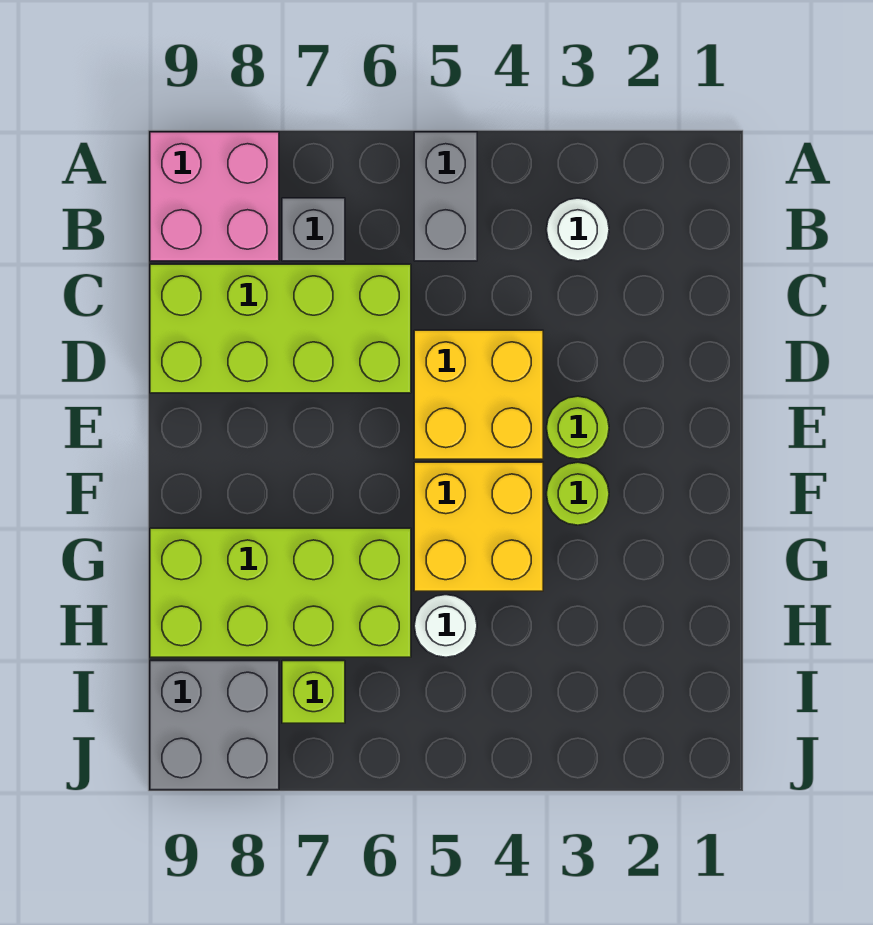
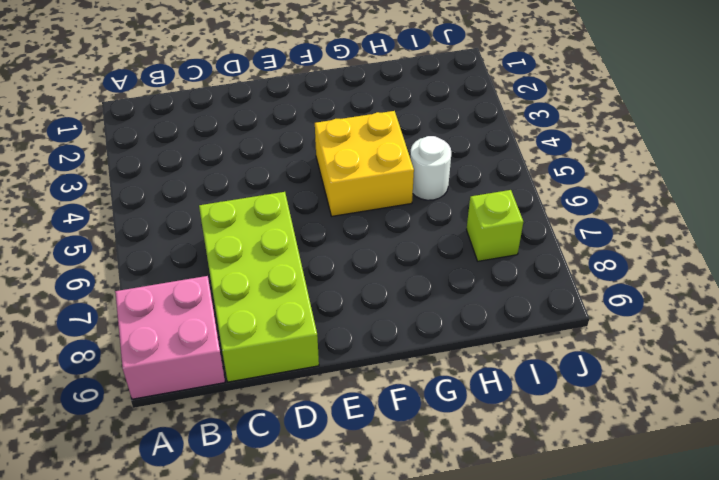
none -> grey 1x2 brick [414,132,477,261]
none -> white 1x1 round brick [546,198,609,261]
none -> grey 1x1 brick [282,198,345,261]

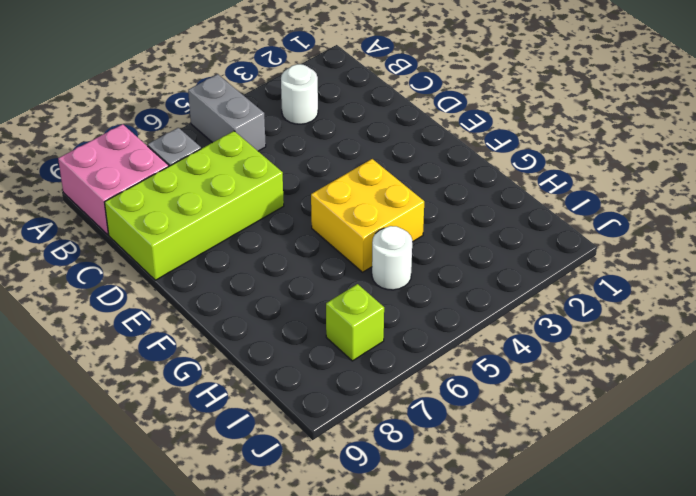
none -> yellow 2x2 brick [414,330,543,459]
none -> lime 1x1 round brick [546,396,609,459]
none -> lime 1x1 round brick [546,462,609,525]

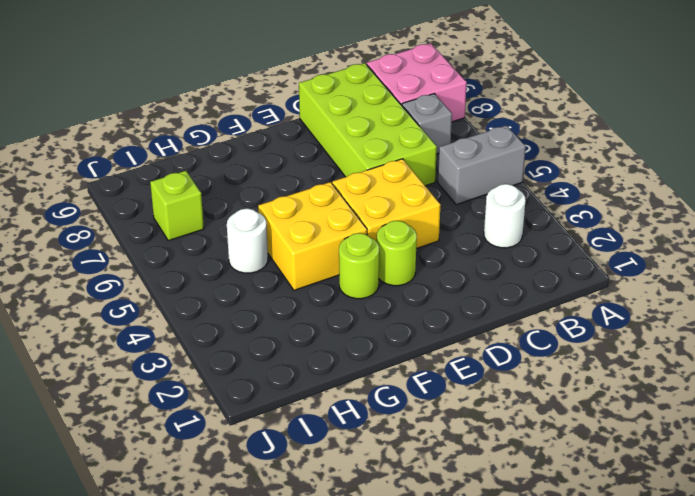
none -> lime 2x4 brick [150,528,411,657]
none -> grey 2x2 brick [150,661,279,790]

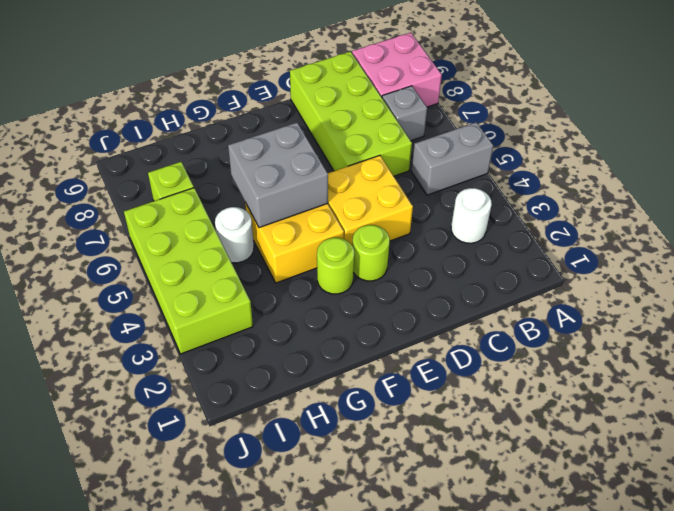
grey 2x2 brick [228,123,328,228] -> grey 2x2 brick moved to [150,661,279,790]
lime 2x4 brick [124,188,253,354] -> lime 2x4 brick moved to [150,528,411,657]

